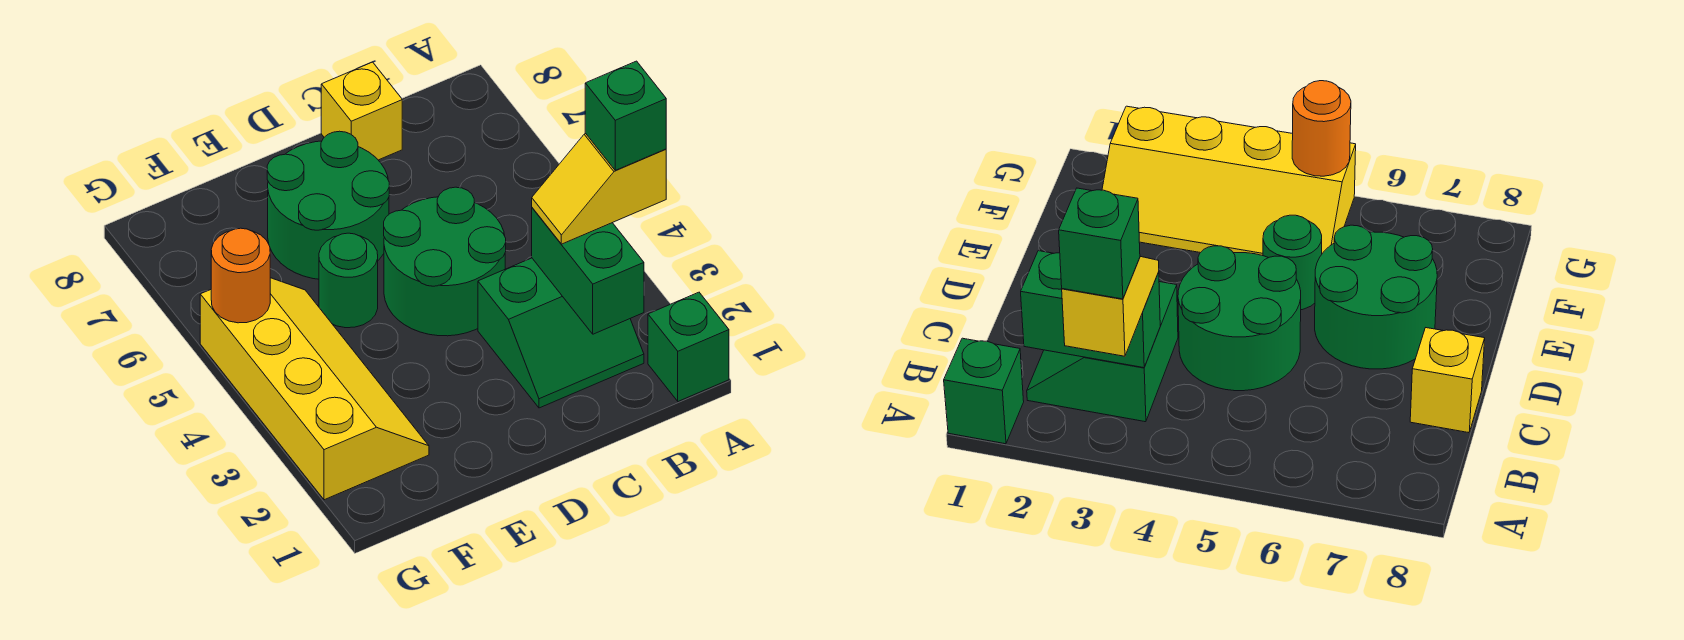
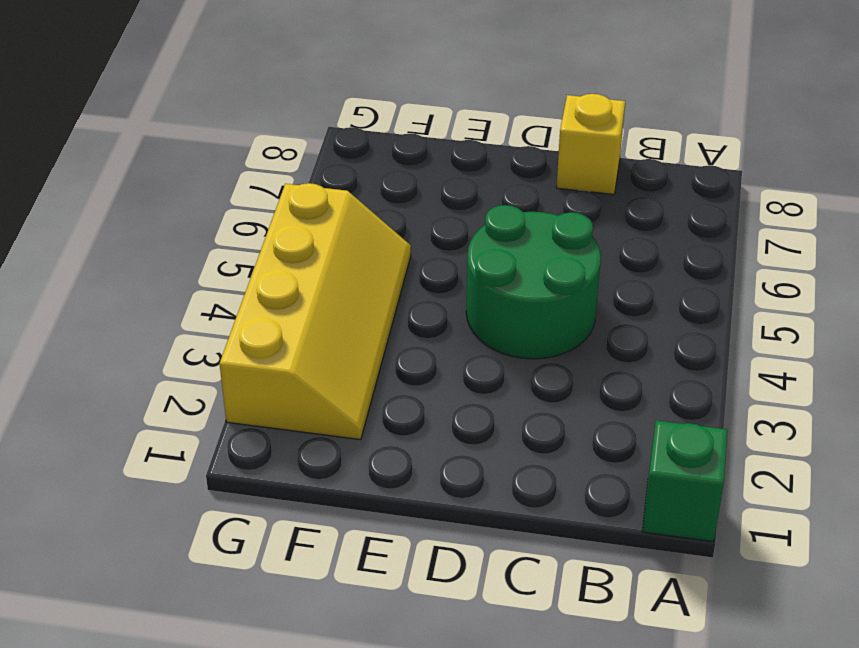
none -> green 2x2 slope [478,258,644,408]
none -> green 2x2 round brick [267,131,389,279]

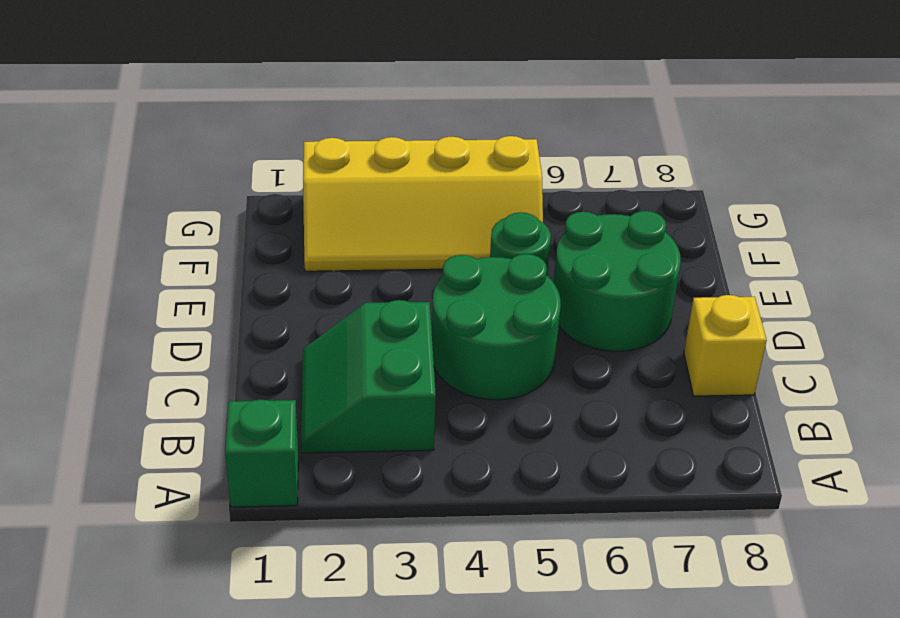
none -> green 1x2 brick [532,208,644,334]
none -> orange 1x1 round brick [211,228,270,323]

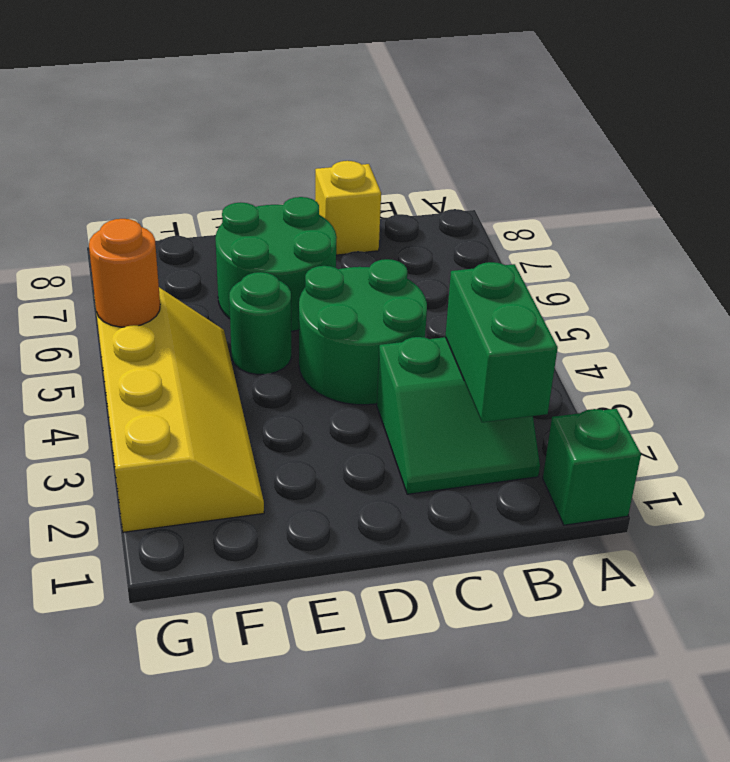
none -> yellow 1x2 slope [532,134,666,244]
none -> green 1x1 brick [585,61,666,170]

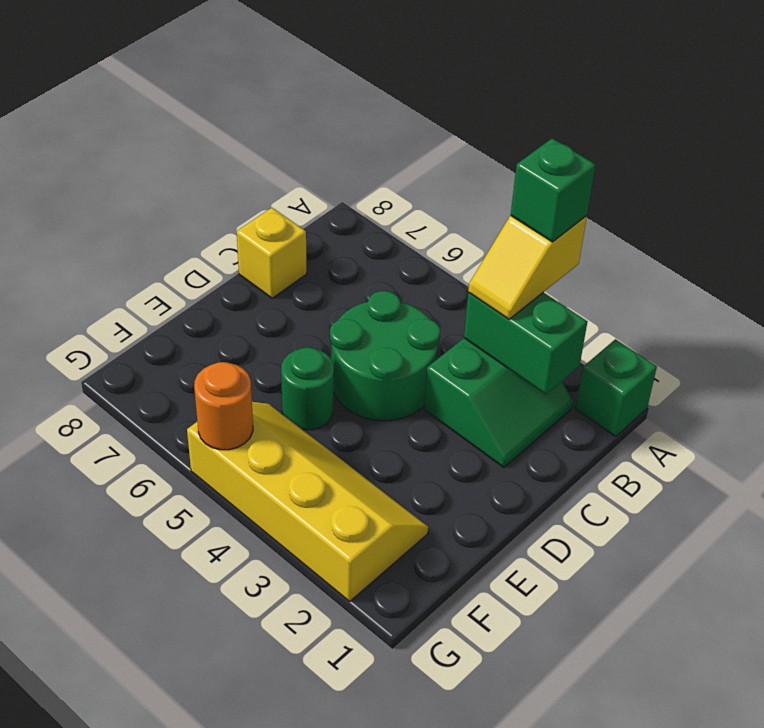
none -> green 2x2 round brick [267,131,389,279]

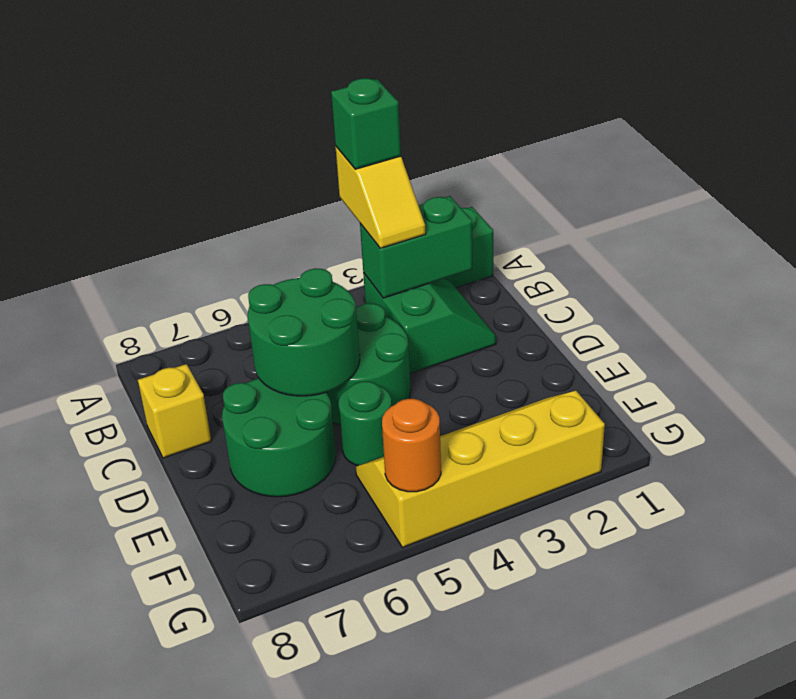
green 2x2 round brick [248,268,360,396] -> none

